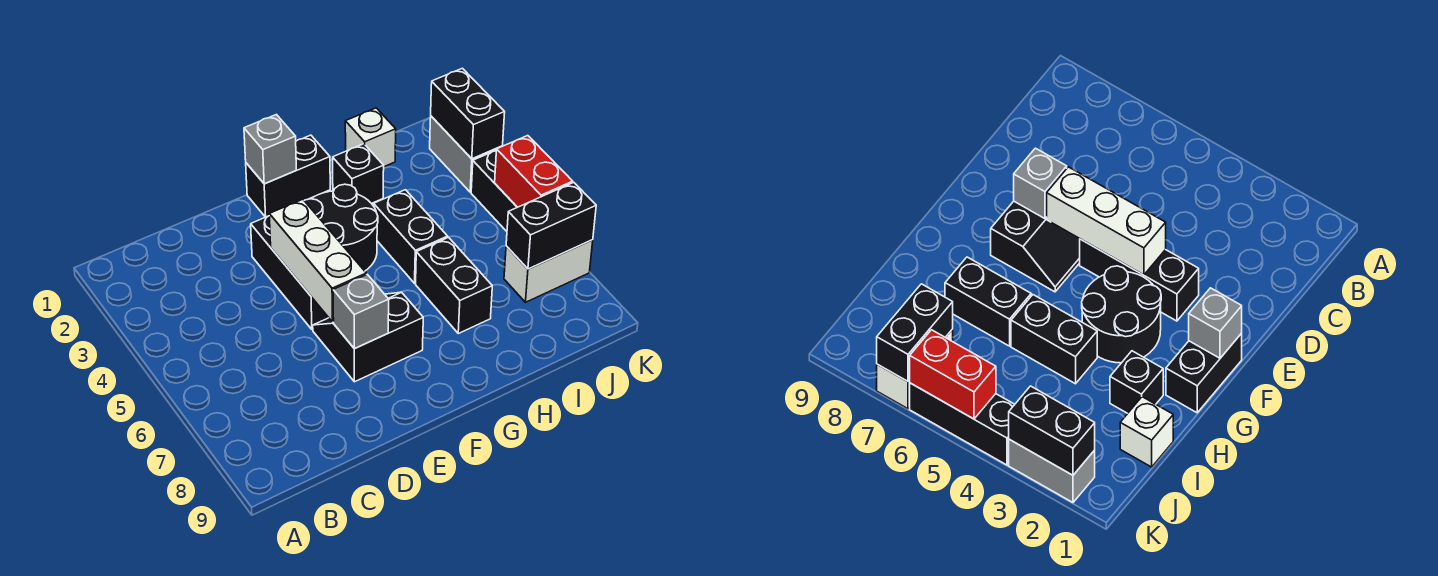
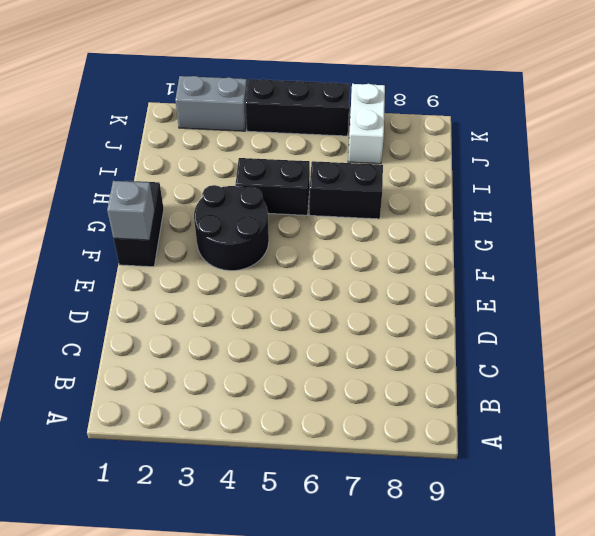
none -> black 1x3 brick [251,216,329,330]
none -> black 2x2 slope [313,292,423,382]
none -> black 1x1 brick [333,144,384,203]

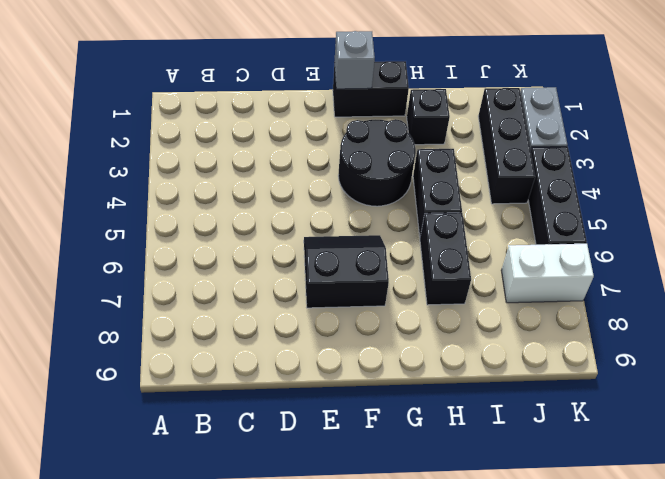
black 1x3 brick [478,88,535,204] -> black 1x3 brick moved to [251,216,329,330]
none -> white 1x1 brick [345,108,396,167]
none -> white 1x3 brick [269,199,366,322]
none -> grey 1x1 brick [333,274,389,349]

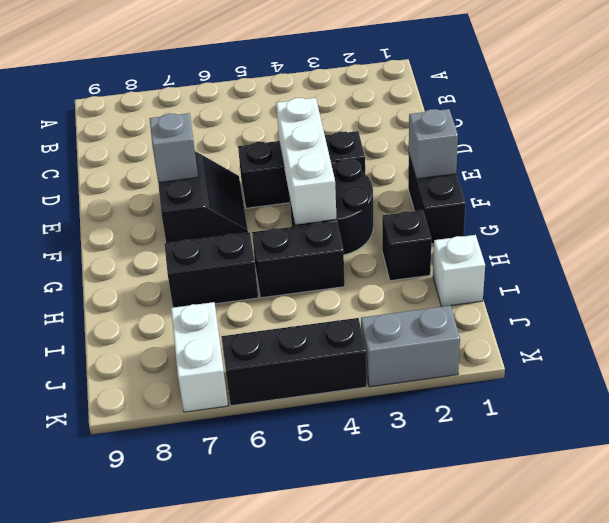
white 1x3 brick [276,98,337,224] -> white 1x3 brick turned to [269,199,366,322]
none -> black 1x2 brick [506,182,596,269]
none -> black 1x2 brick [431,68,505,159]
none -> red 1x2 brick [495,136,573,207]

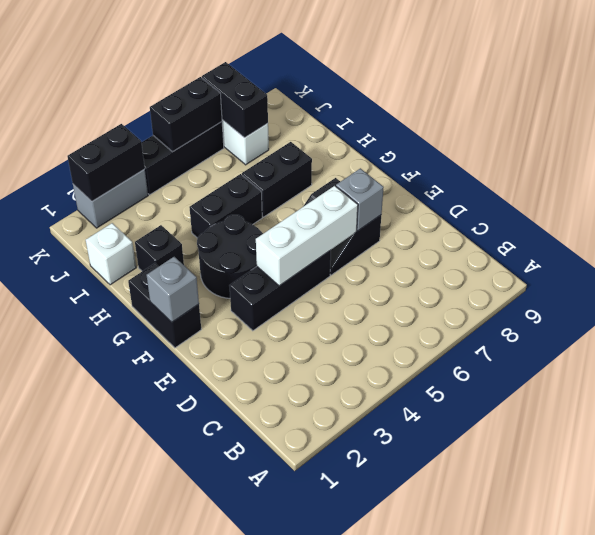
black 1x2 brick [150,77,222,152] -> red 1x2 brick [495,136,573,207]

